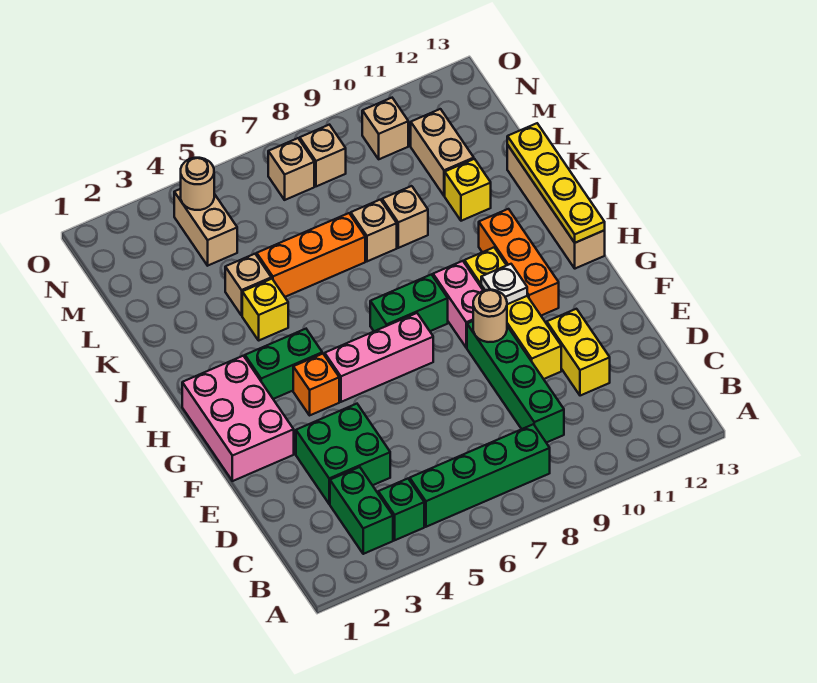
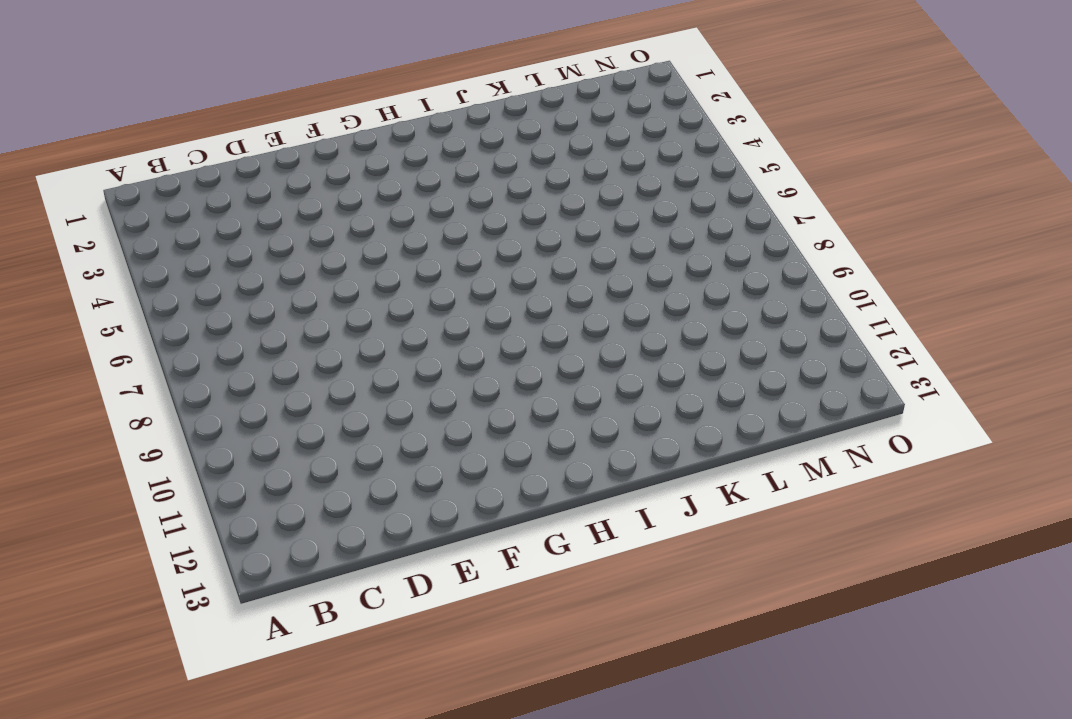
none -> green 1x2 brick [330,467,393,554]
none -> green 1x1 brick [378,479,424,540]
none -> green 1x4 brick [410,424,550,527]
none -> green 1x4 brick [467,321,564,443]

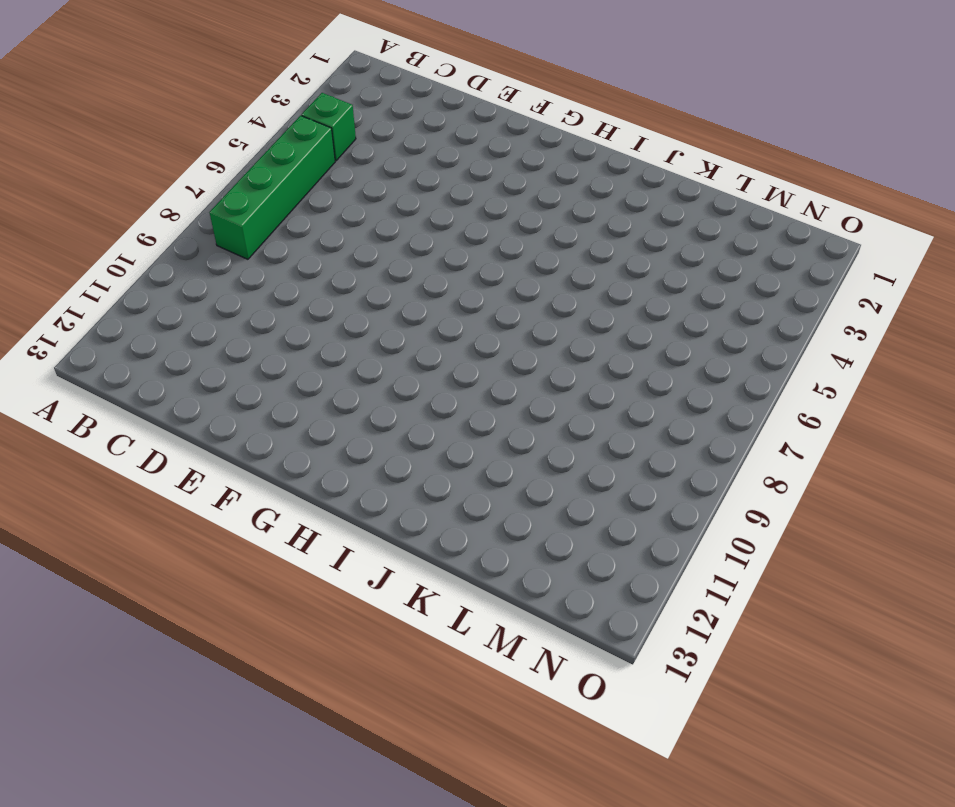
none -> green 1x2 brick [330,467,393,554]
none -> green 1x4 brick [467,321,564,443]
none -> green 2x2 brick [296,404,390,504]
none -> yellow 1x2 brick [547,309,610,396]

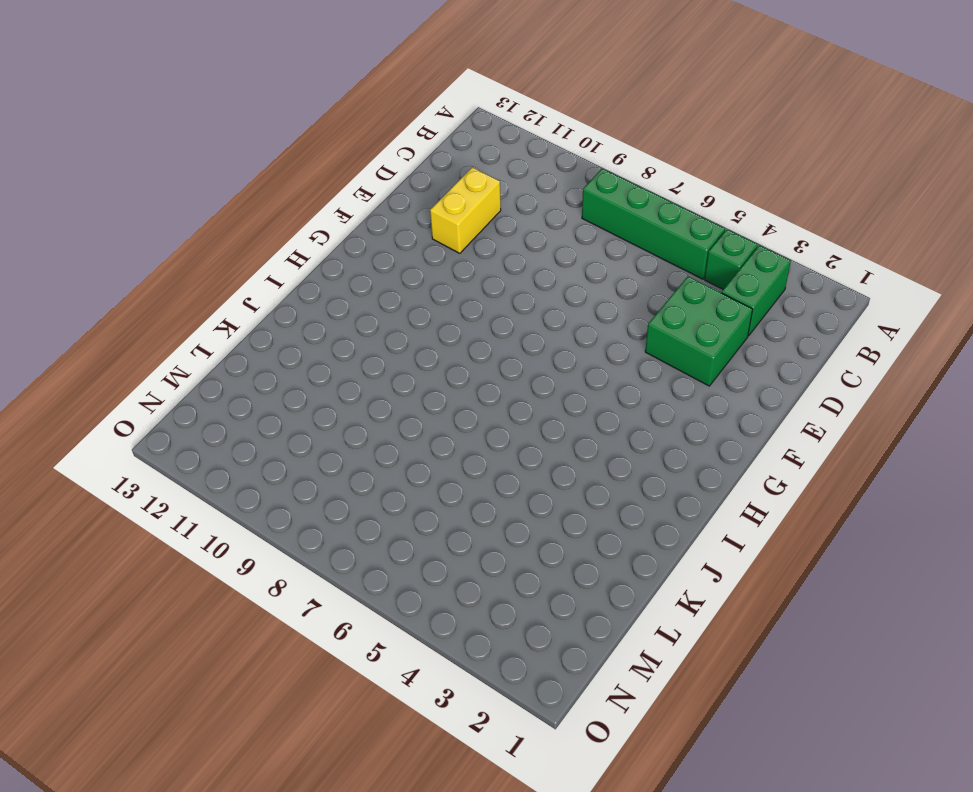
none -> green 1x4 brick [467,321,564,443]
none -> yellow 1x4 brick [464,248,561,379]
none -> pink 2x3 brick [182,356,294,481]
none -> orange 1x1 brick [293,354,339,415]

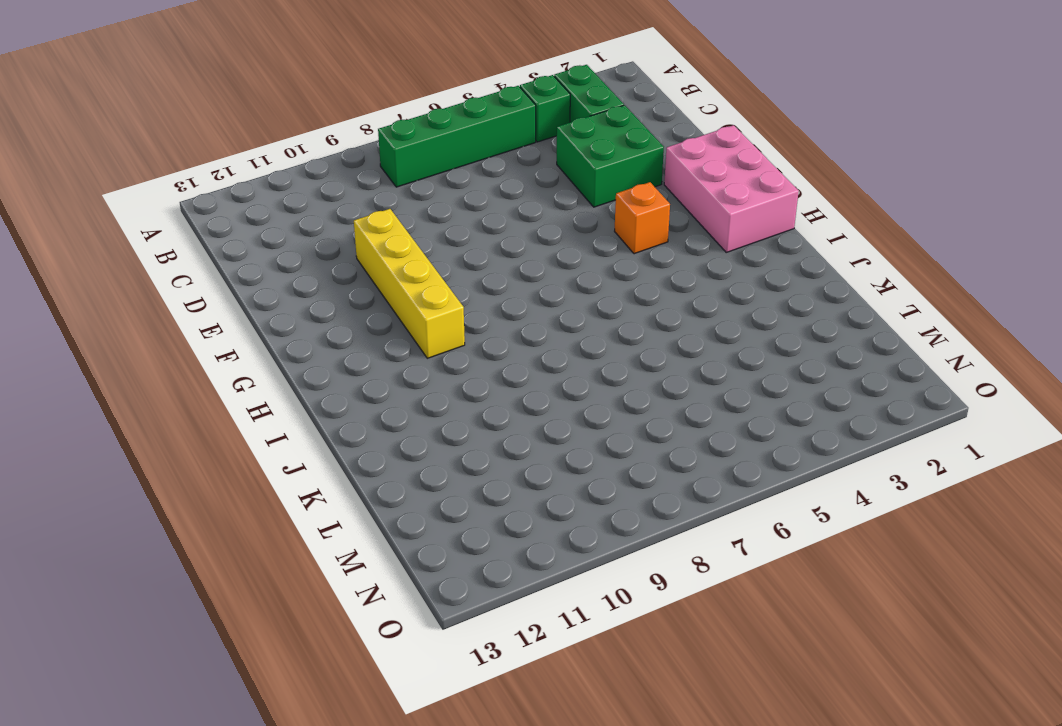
none -> green 1x4 brick [467,321,564,443]
none -> yellow 1x2 brick [547,309,610,396]
none -> pink 1x3 brick [325,313,433,402]
none -> pink 1x2 brick [433,261,483,348]

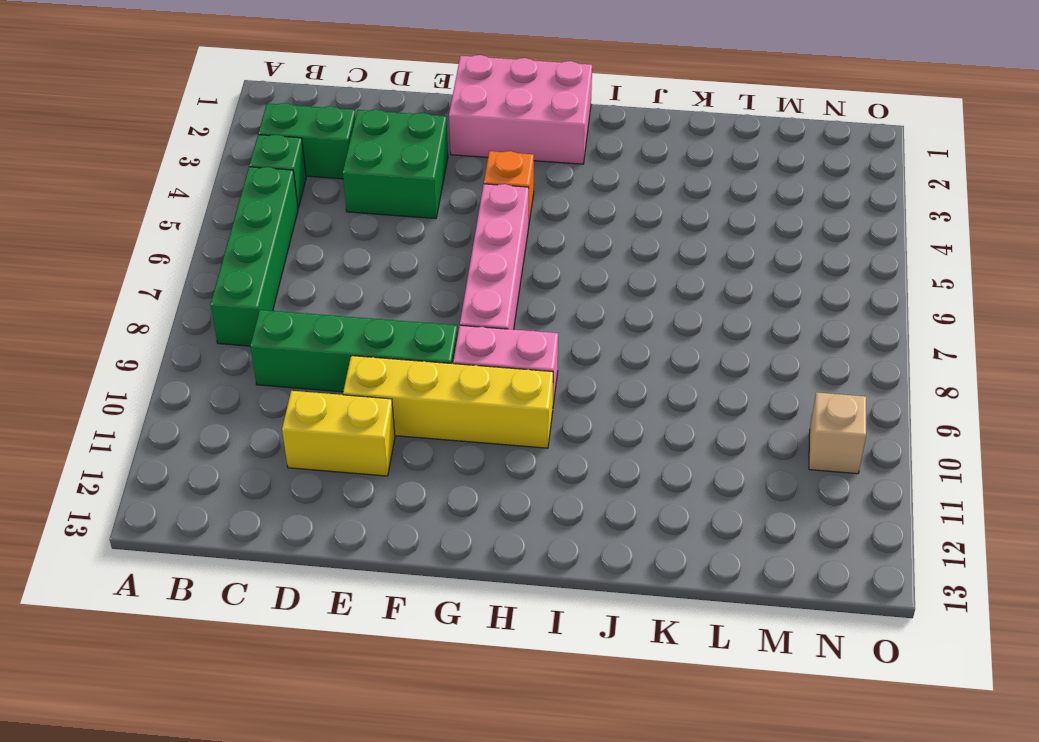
pink 1x4 brick [460,184,529,330] -> pink 1x3 brick [325,313,433,402]
none -> orange 1x3 brick [479,209,559,316]
none -> green 1x2 brick [245,329,322,399]
none -> green 1x2 brick [370,274,448,331]
none -> tan 1x4 brick [507,145,605,269]

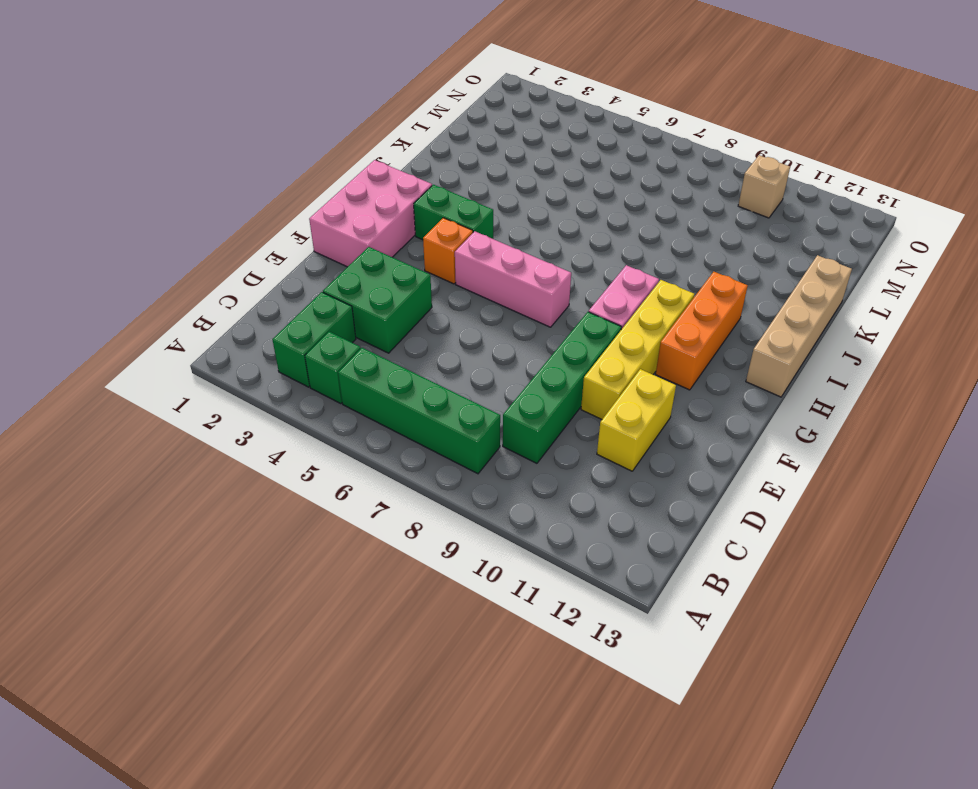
none -> green 1x2 brick [370,274,448,331]
none -> yellow 1x1 brick [242,279,288,340]
none -> tan 1x1 brick [225,254,271,315]
none -> orange 1x3 brick [257,213,365,297]

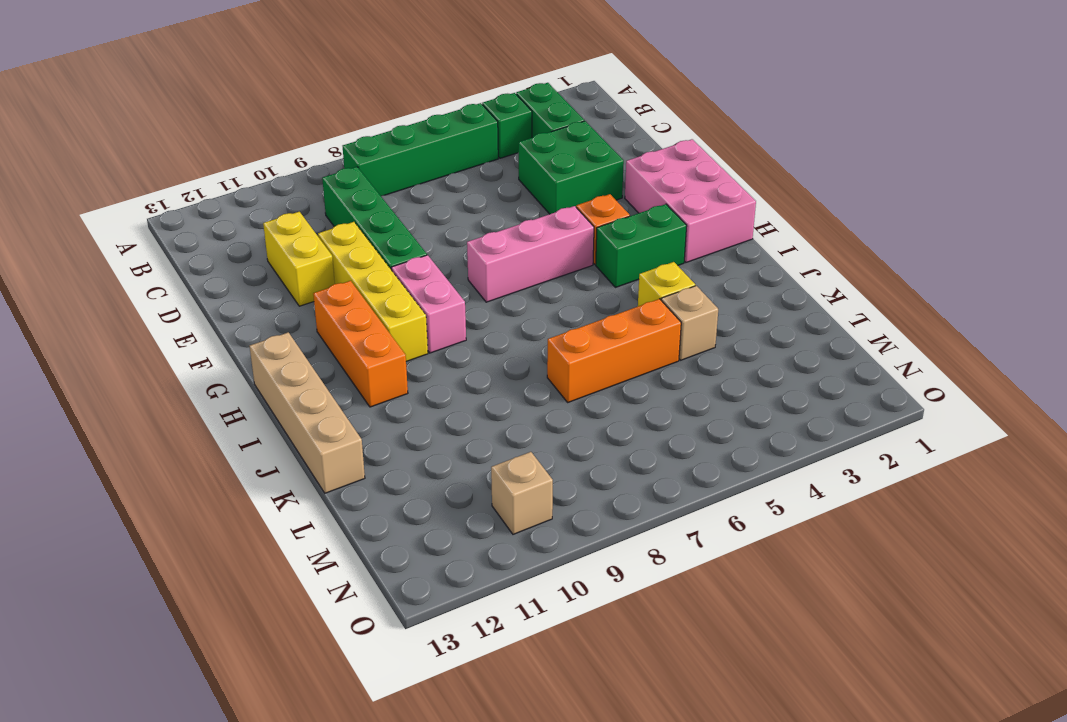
none -> green 1x2 brick [370,274,448,331]
none -> tan 1x1 brick [351,200,397,261]
none -> tan 1x1 brick [382,186,428,248]
none -> yellow 1x1 brick [445,159,491,221]

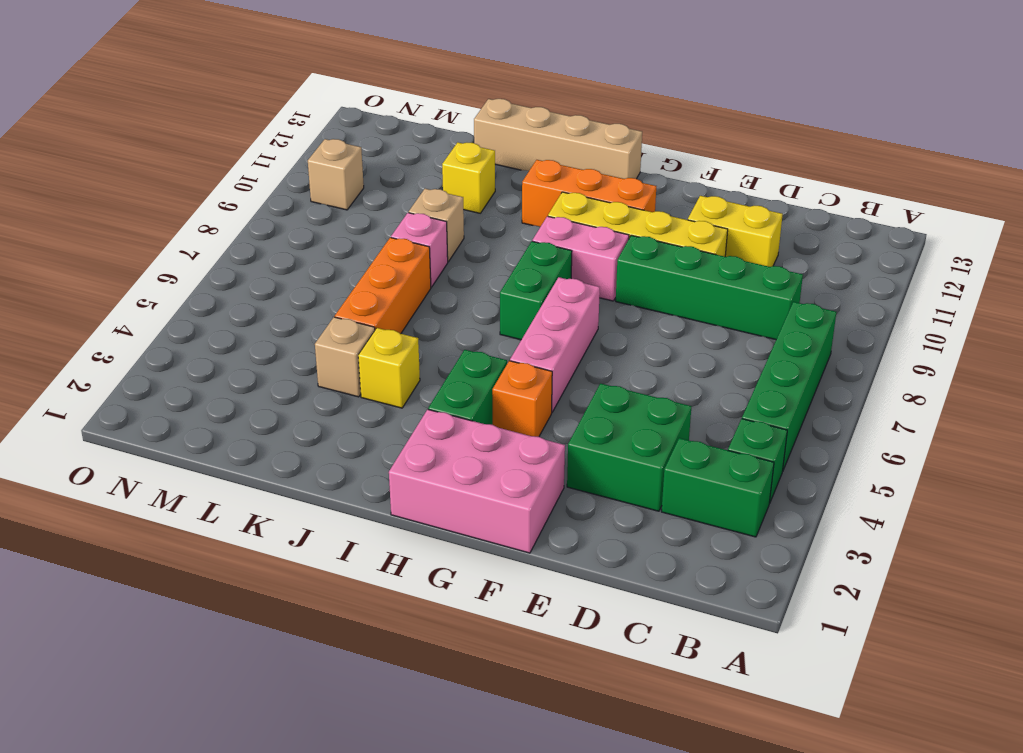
pink 1x1 brick [391,213,448,287] -> tan 1x1 brick [351,200,397,261]
none -> tan 1x2 brick [411,109,474,196]
none -> tan 1x2 brick [174,189,237,266]
none -> tan 1x1 brick [268,138,314,200]
none -> tan 1x1 brick [300,125,346,186]

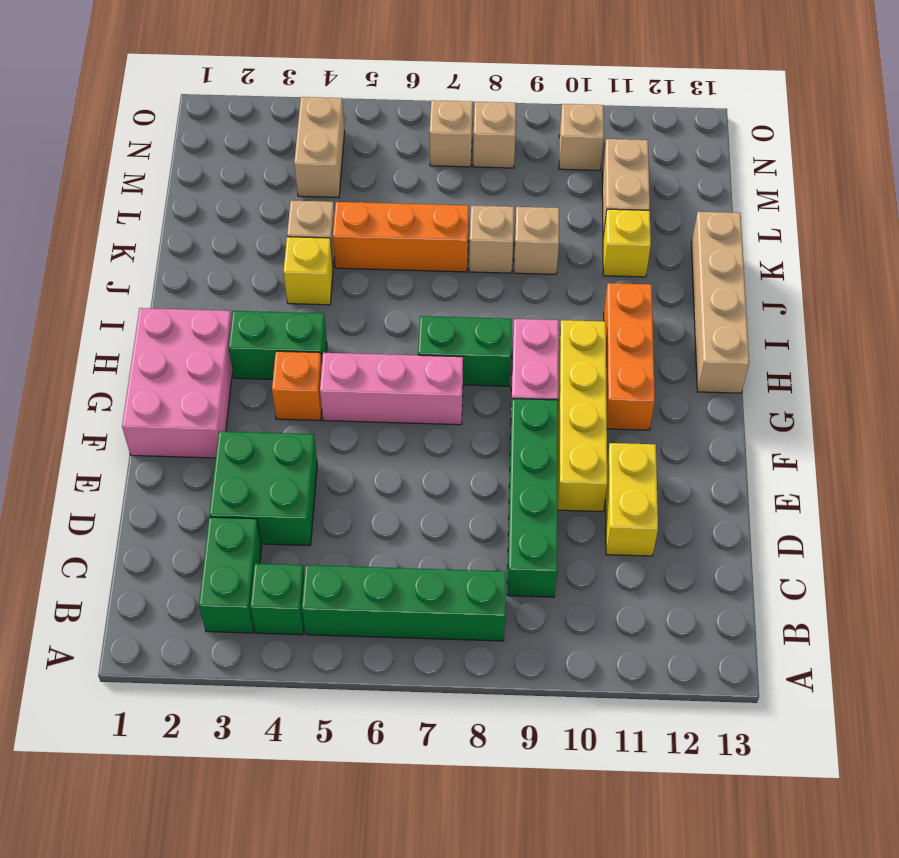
none -> tan 1x1 round brick [473,290,507,342]
none -> white 1x1 plate [481,264,527,304]
none -> yellow 1x4 plate [507,123,605,243]
none -> tan 1x1 round brick [181,158,214,210]

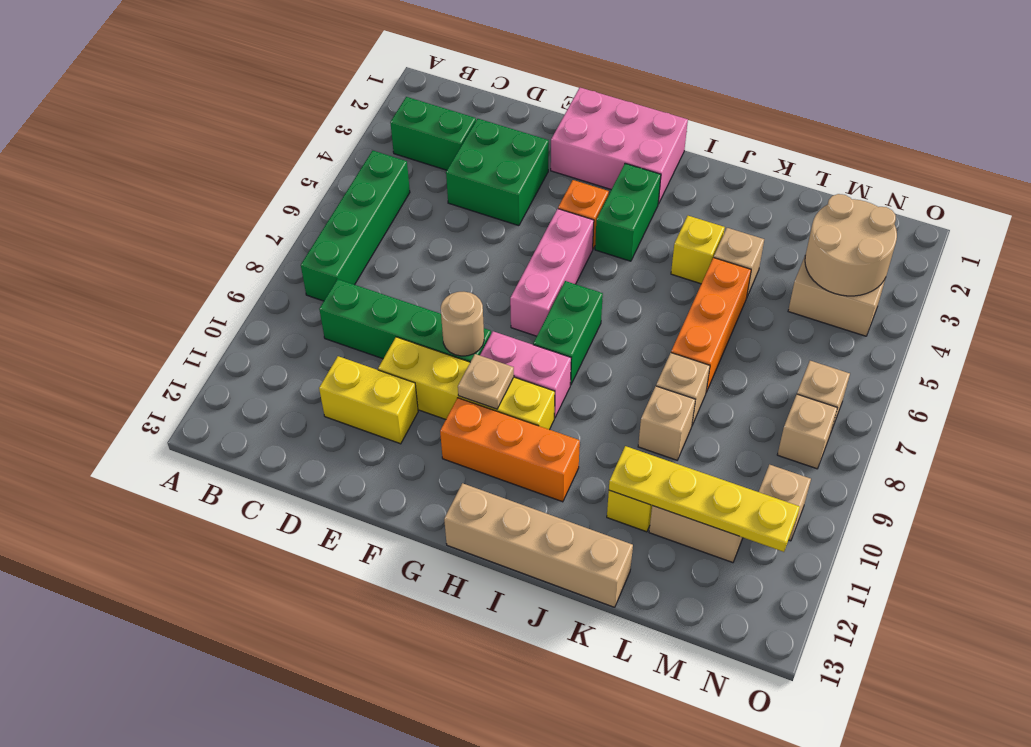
tan 1x1 plate [458,354,514,409] -> white 1x1 plate [481,264,527,304]
yellow 1x4 plate [609,446,800,552] -> yellow 1x4 plate moved to [507,123,605,243]
tan 2x2 round brick [805,194,897,296] -> tan 1x1 round brick [181,158,214,210]
none -> green 1x1 brick [378,479,424,540]

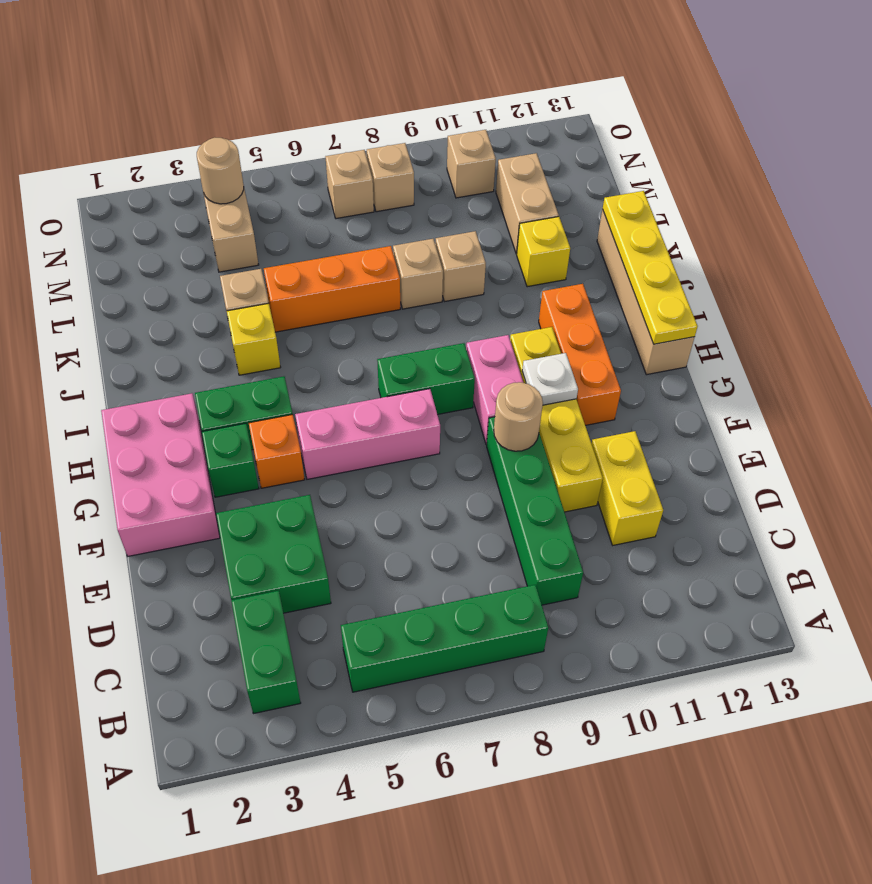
green 1x1 brick [202,423,259,497] -> green 1x1 brick moved to [378,479,424,540]

